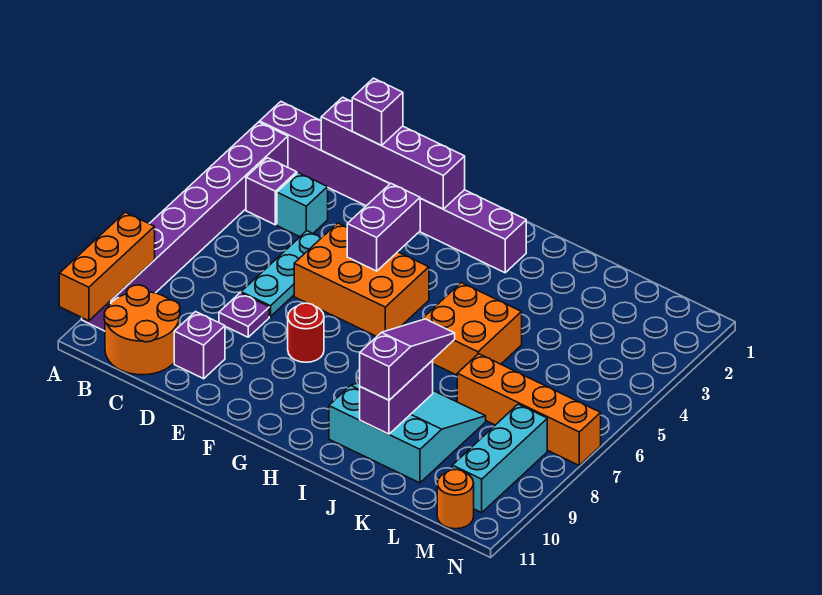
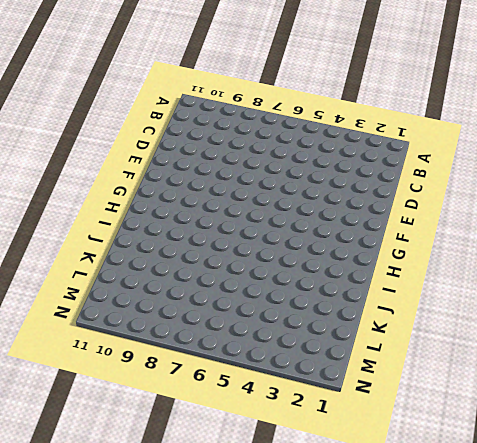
none -> purple 1x8 brick [260,102,526,273]
none -> purple 1x8 brick [82,122,288,331]
none -> purple 1x1 brick [246,158,297,225]

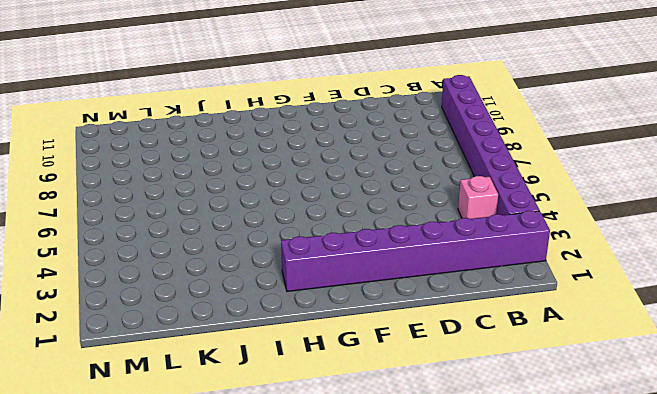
pink 1x1 brick [458,176,498,219] -> purple 1x1 brick [246,158,297,225]
none -> orange 2x2 round brick [104,285,180,375]
none -> cyan 1x1 brick [277,173,328,237]
none -> cyan 1x3 plate [241,231,321,317]

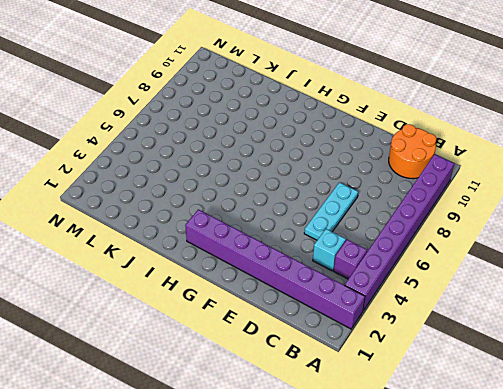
none -> purple 1x1 plate [219,293,269,337]
none -> purple 1x1 brick [174,312,225,379]
none -> orange 2x3 brick [294,223,429,337]

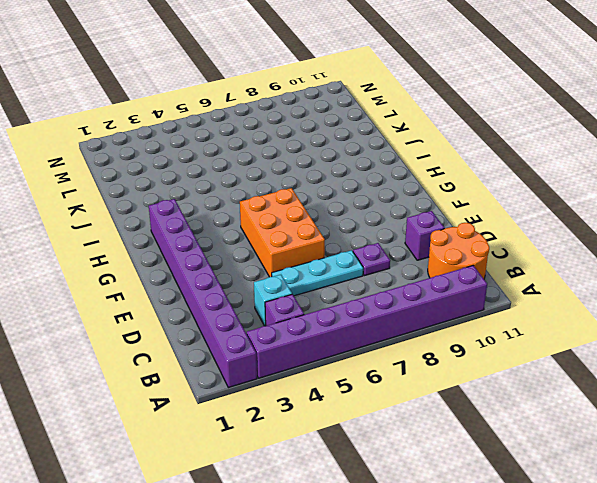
none -> red 1x1 round brick [288,303,324,362]
none -> orange 2x2 brick [421,283,522,375]
none -> cyan 3x3 slope [329,383,486,483]

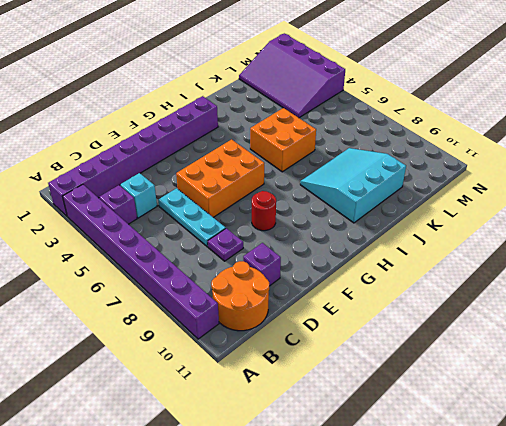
purple 3x4 slope [239,33,345,118] -> none
none -> orange 1x4 brick [457,354,601,465]
none -> cyan 1x3 brick [452,404,547,513]
none -> orange 1x1 round brick [437,469,474,529]

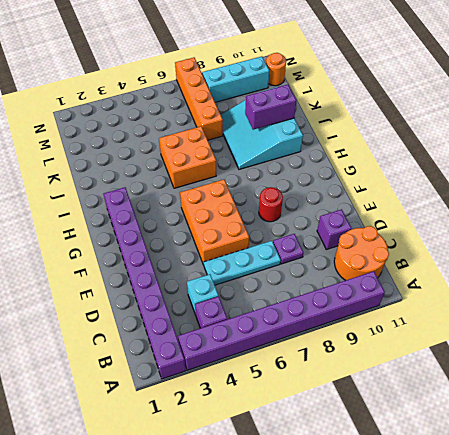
none -> orange 1x3 brick [59,212,155,321]
none -> purple 1x4 brick [321,97,465,209]
none -> purple 1x2 brick [347,183,421,271]

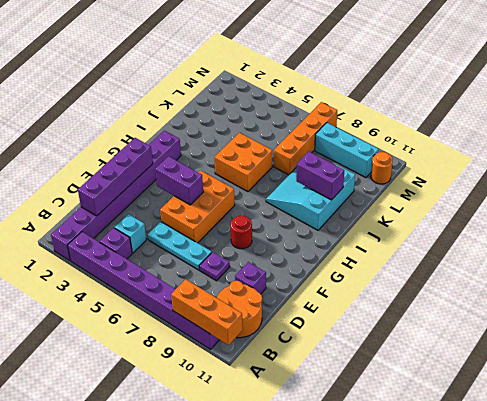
none -> purple 1x1 brick [352,78,403,145]
none -> purple 1x3 slope [360,319,455,400]

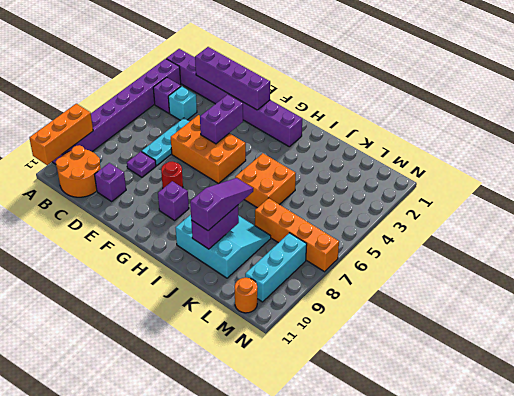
purple 1x1 brick [158,181,189,220] -> purple 1x1 brick moved to [352,78,403,145]

